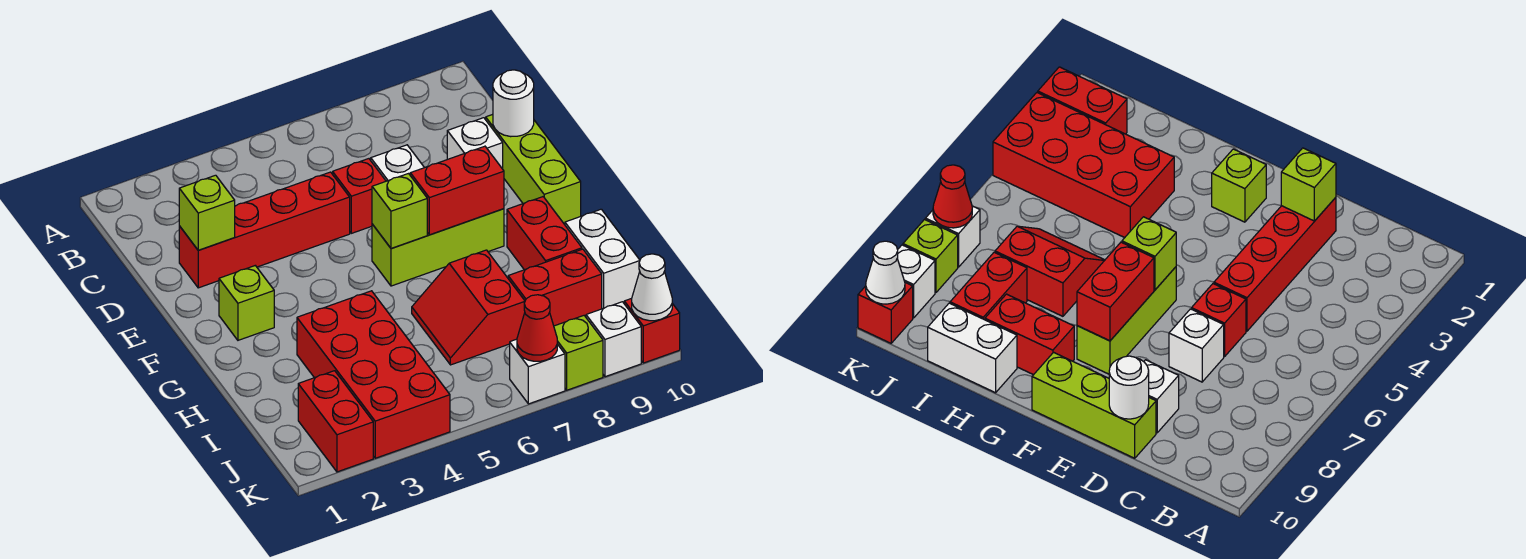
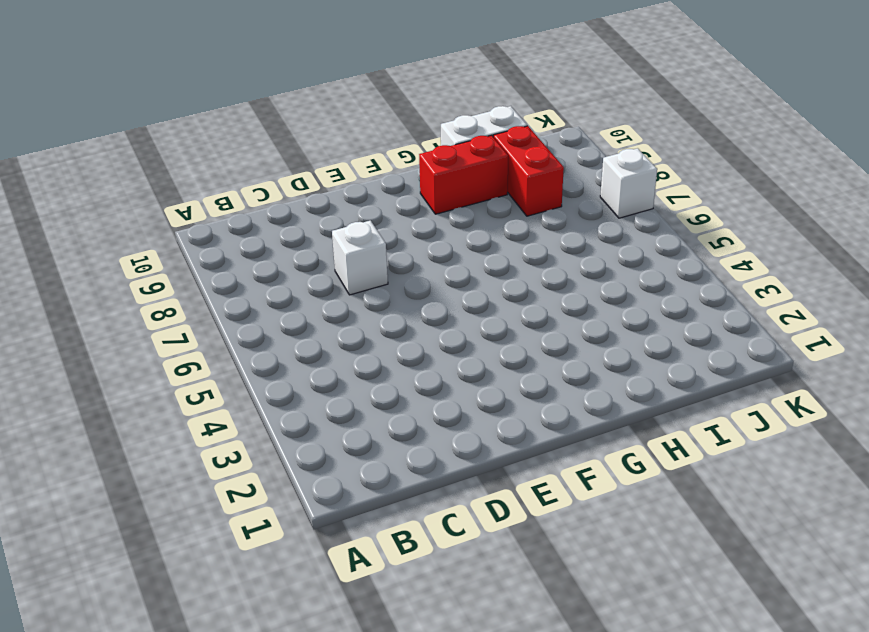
none -> red 1x4 brick [179,172,350,288]
none -> red 1x1 brick [333,159,386,233]
none -> white 1x1 brick [447,118,503,169]

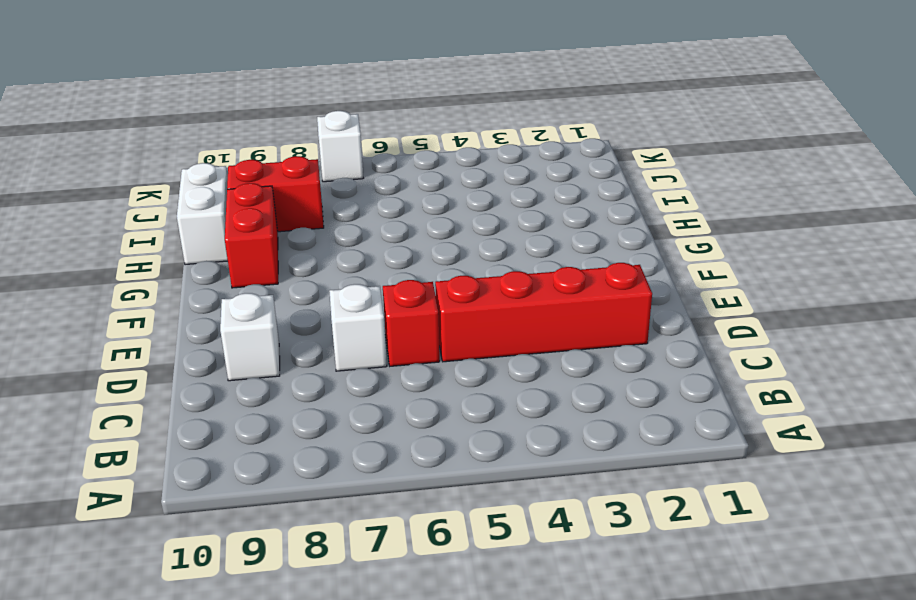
none -> lime 1x3 brick [486,114,581,224]
none -> lime 1x1 brick [219,266,274,340]
none -> lime 1x3 brick [372,209,504,286]

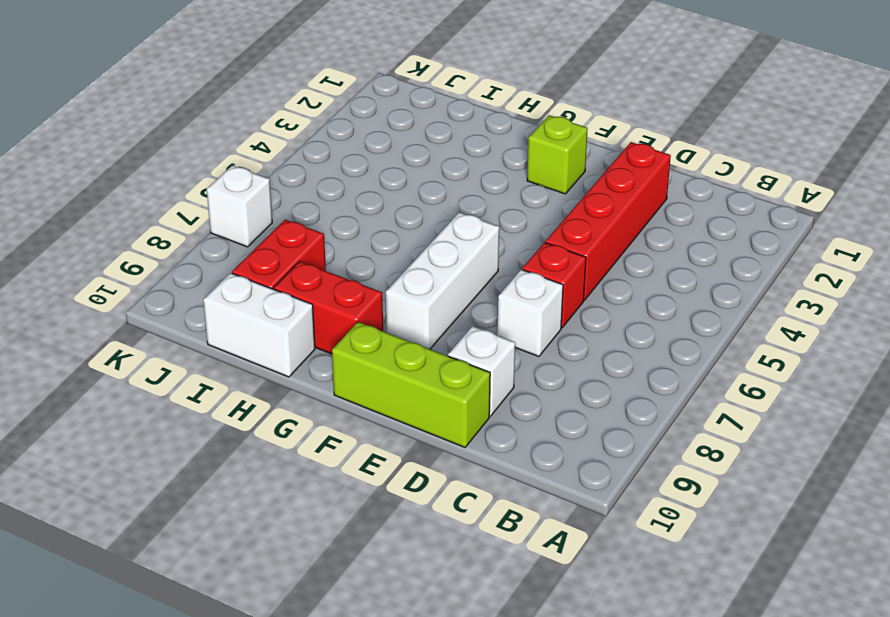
white 1x3 brick [386,212,499,349] -> lime 1x3 brick [372,209,504,286]
none -> red 2x4 brick [297,291,450,458]
none -> red 2x2 slope [412,250,525,365]
none -> red 1x2 brick [298,371,373,472]

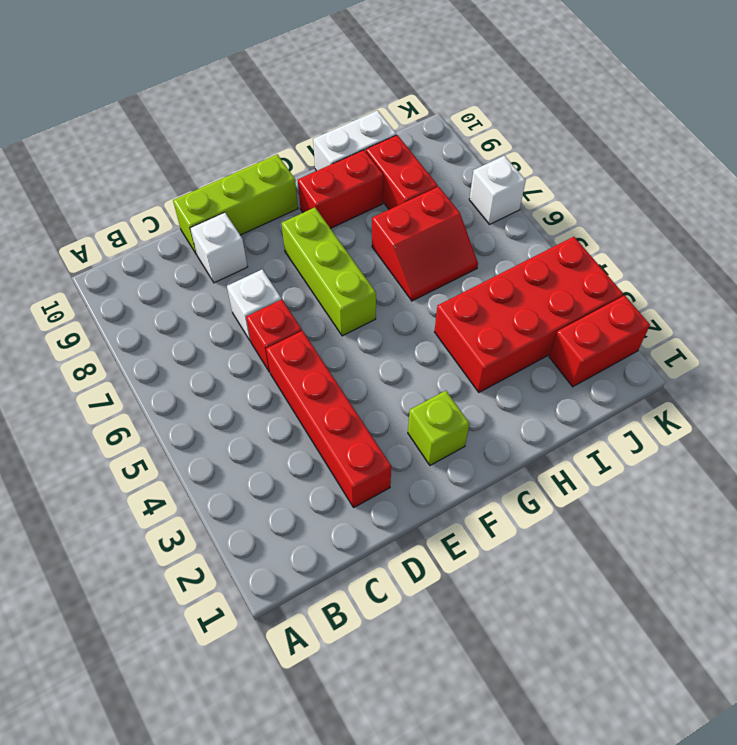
none -> lime 1x1 brick [554,316,603,390]
none -> white 1x1 brick [586,302,641,377]
none -> red 1x1 brick [624,298,680,363]

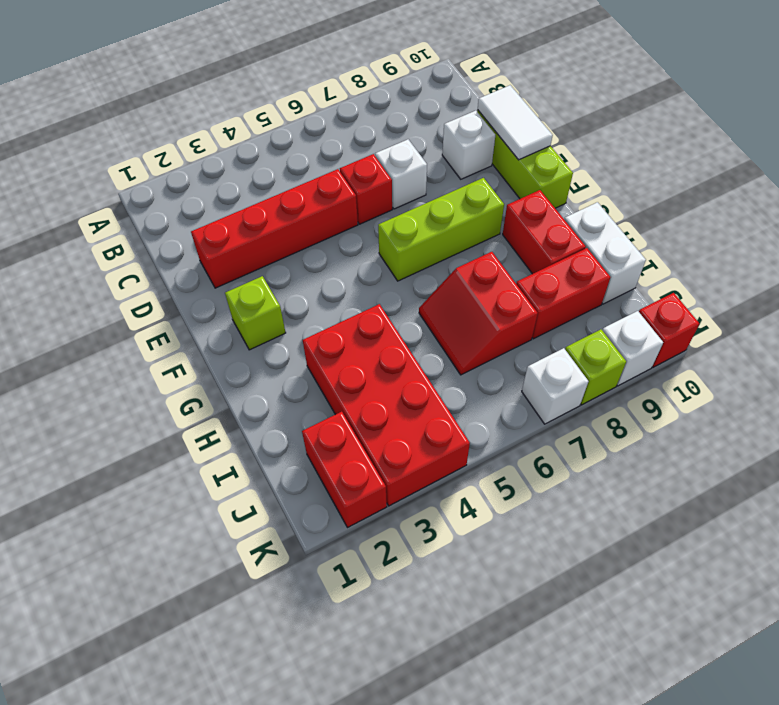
white 1x2 tile [478,85,553,160] -> white 1x1 round brick [493,70,534,137]
none -> lime 1x1 brick [179,175,235,250]
none -> lime 1x1 brick [372,174,427,249]
none -> red 1x2 brick [410,146,504,235]

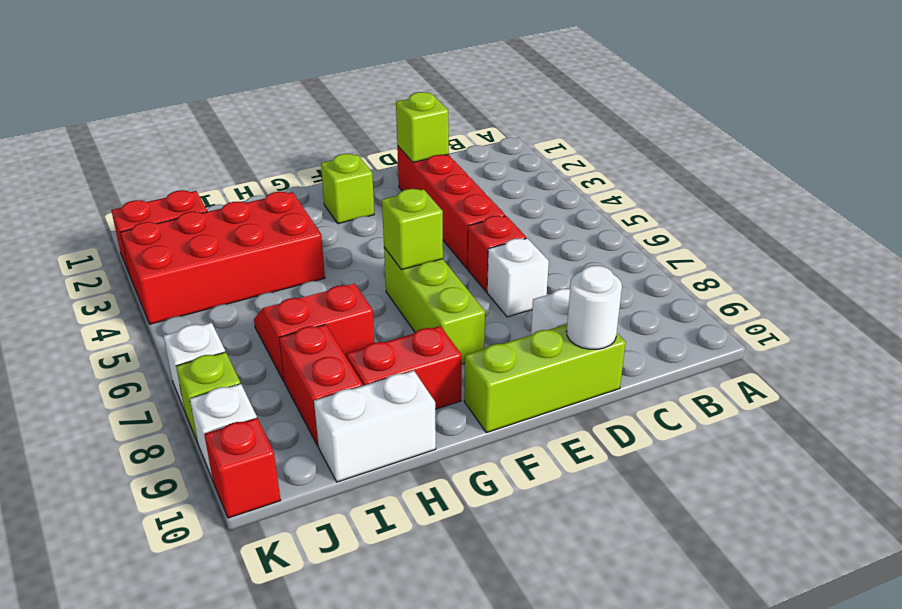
none -> red 1x2 brick [410,146,504,235]
none -> red 1x1 cone [517,295,557,361]
none -> white 1x1 cone [632,254,672,321]

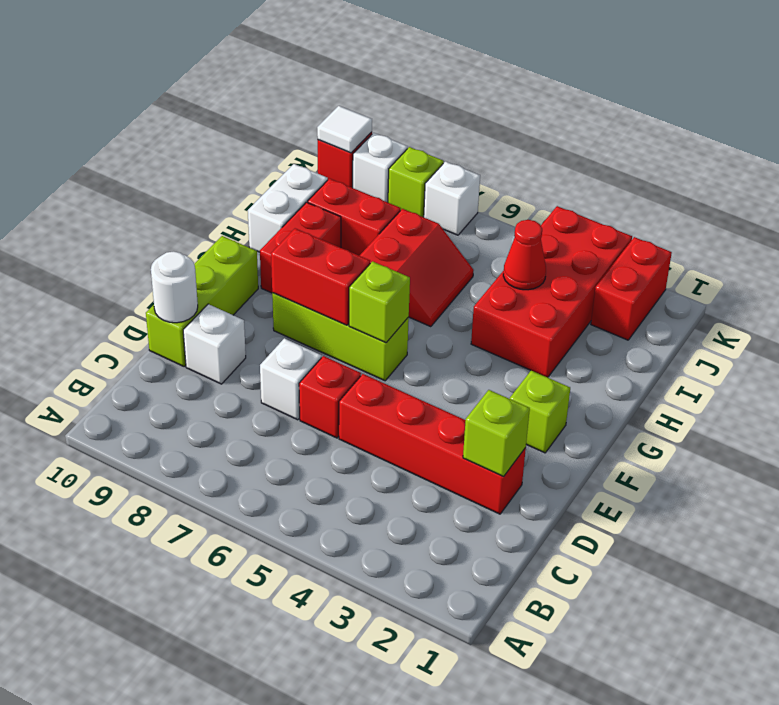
red 1x1 cone [503,220,546,290] -> red 1x1 cone moved to [517,295,557,361]
white 1x1 tile [317,106,372,153] -> white 1x1 cone [632,254,672,321]

